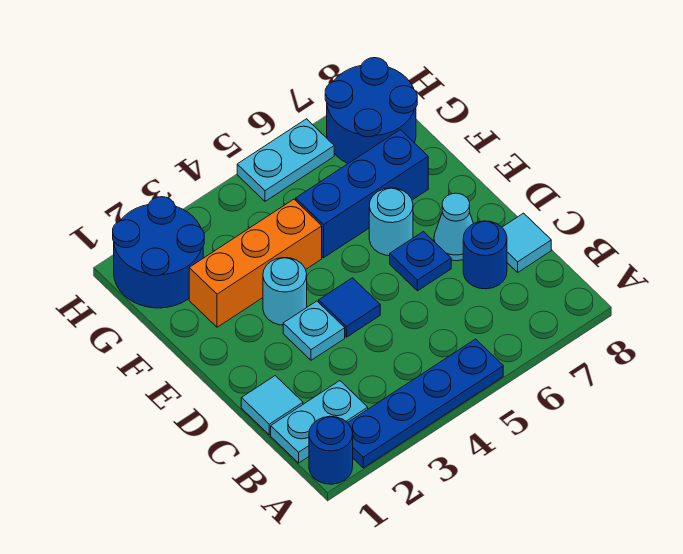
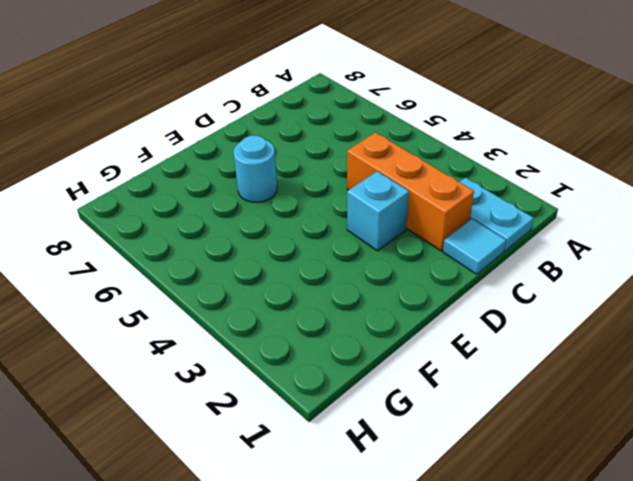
orange 1x3 brick [347,132,474,251] -> orange 1x3 brick moved to [189,199,322,327]
cyan 1x1 brick [347,171,409,251] -> cyan 1x1 plate [283,301,345,360]
none -> blue 1x1 round brick [309,416,353,484]
none -> blue 1x4 plate [348,339,503,468]
none -> blue 1x1 round brick [463,221,507,289]

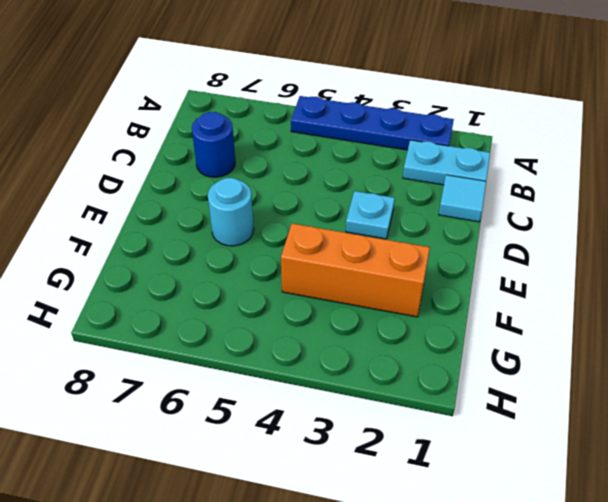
none -> blue 1x1 round brick [309,416,353,484]
none -> cyan 1x1 tile [502,213,551,272]
none -> blue 1x1 tile [319,278,380,337]

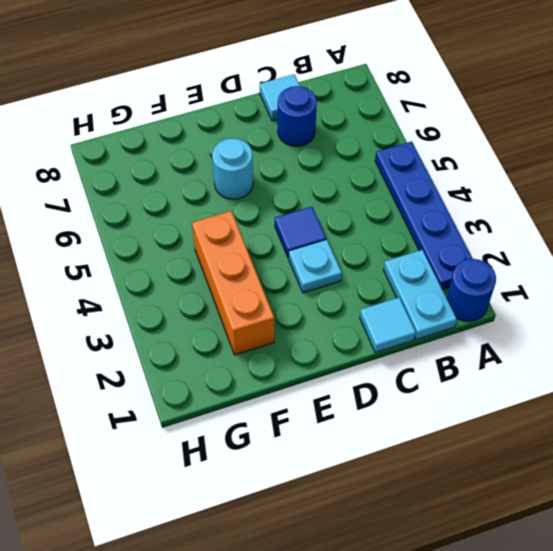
none -> blue 1x1 plate [390,231,451,291]
none -> cyan 1x1 cone [434,193,473,261]
none -> cyan 1x1 round brick [263,258,307,325]

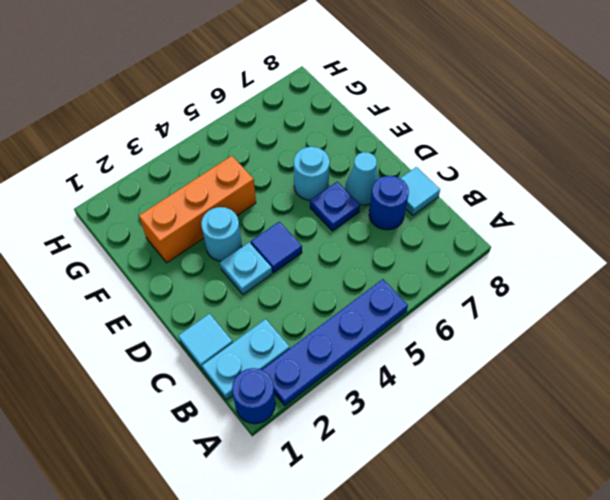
none -> blue 1x3 brick [296,130,428,258]
none -> blue 2x2 round brick [113,197,204,308]
none -> blue 2x2 round brick [325,58,417,163]

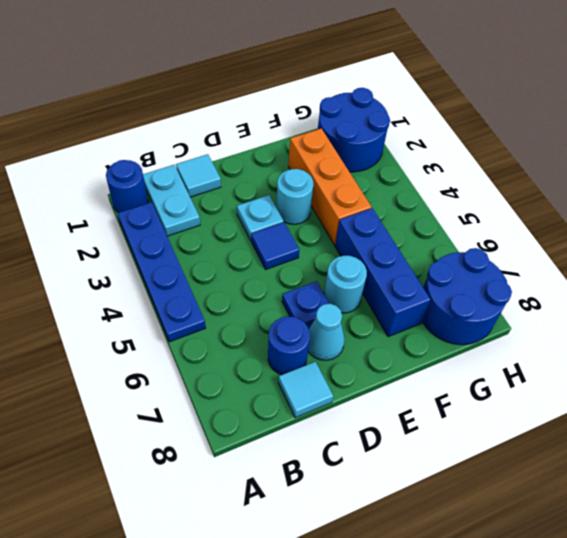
none -> cyan 1x2 plate [237,119,334,201]

